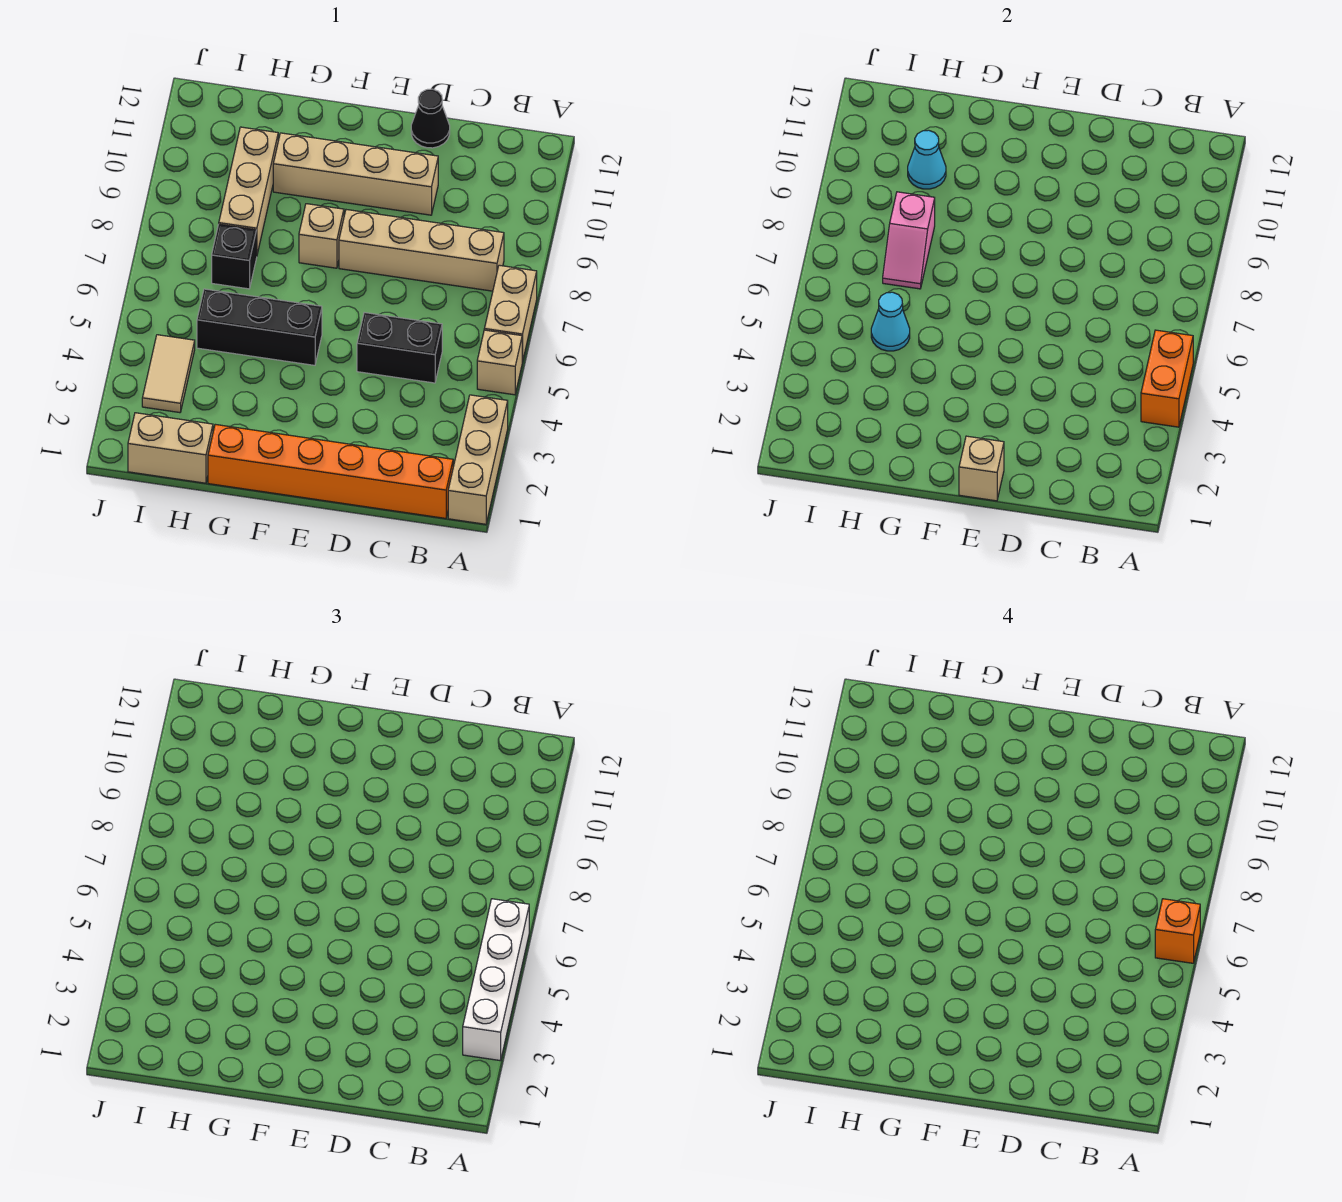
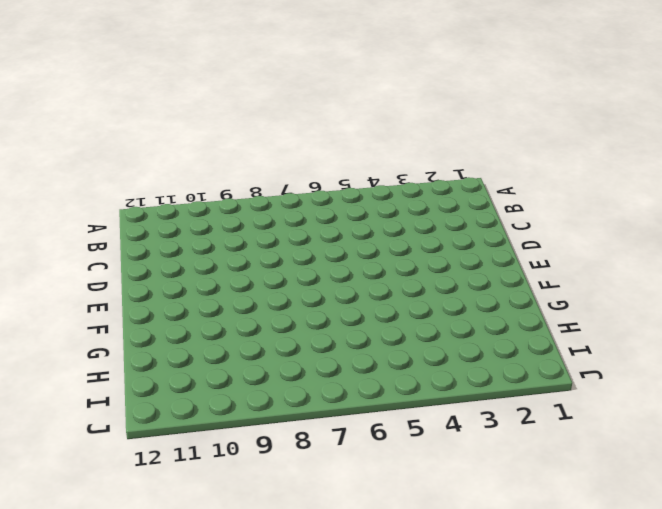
none -> tan 1x3 brick [448,395,508,524]
none -> tan 1x1 brick [477,330,522,395]
none -> tan 1x2 brick [484,265,537,362]

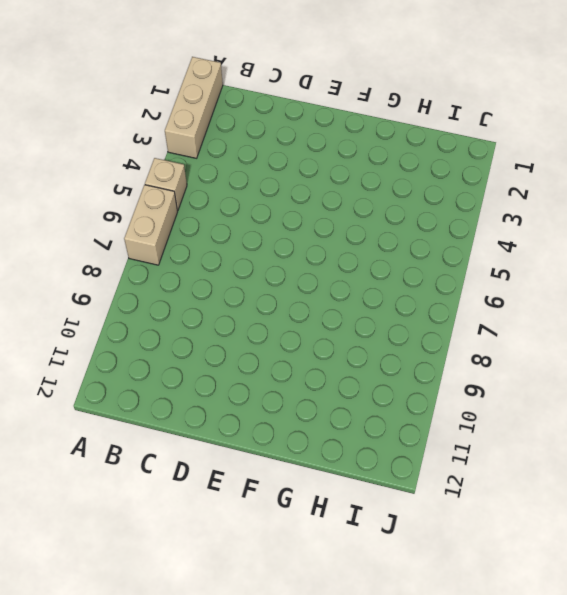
none -> orange 1x6 brick [208,424,453,518]
none -> tan 1x4 brick [339,210,504,291]
none -> black 1x2 brick [357,313,442,383]

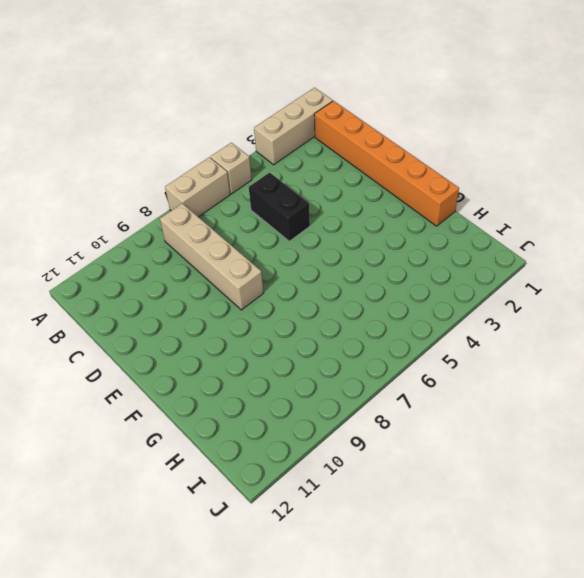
none -> tan 1x4 brick [273,133,438,215]
none -> black 1x1 cone [411,89,450,148]
none -> black 1x3 brick [197,289,322,365]

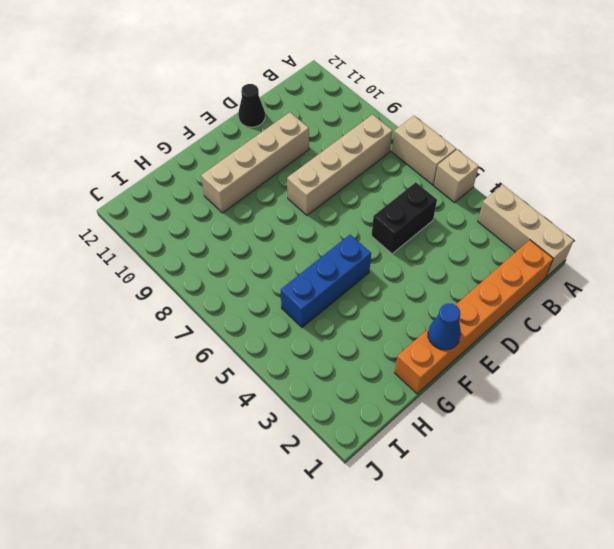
blue 1x1 cone [428,304,461,350] -> none
blue 1x3 brick [281,235,371,327] -> black 1x3 brick [197,289,322,365]
none -> tan 1x1 brick [299,204,344,268]
none -> tan 1x2 brick [128,413,213,483]
none -> black 1x1 brick [212,224,257,289]

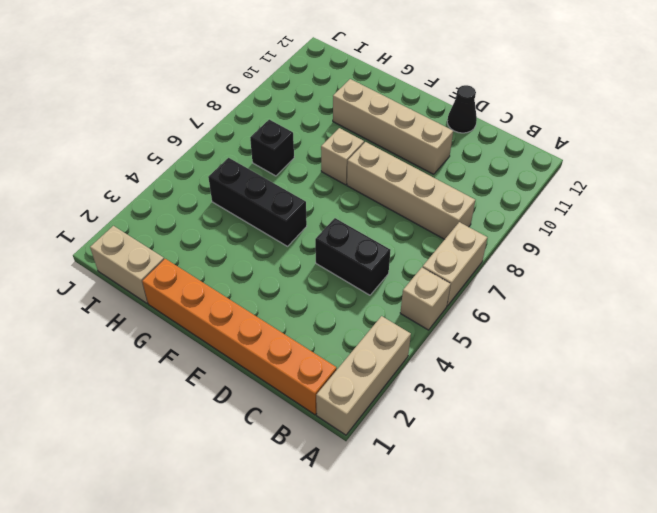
none -> tan 1x3 brick [219,127,278,254]
none -> tan 1x2 tile [142,335,195,413]
none -> orange 1x2 brick [1141,330,1193,427]

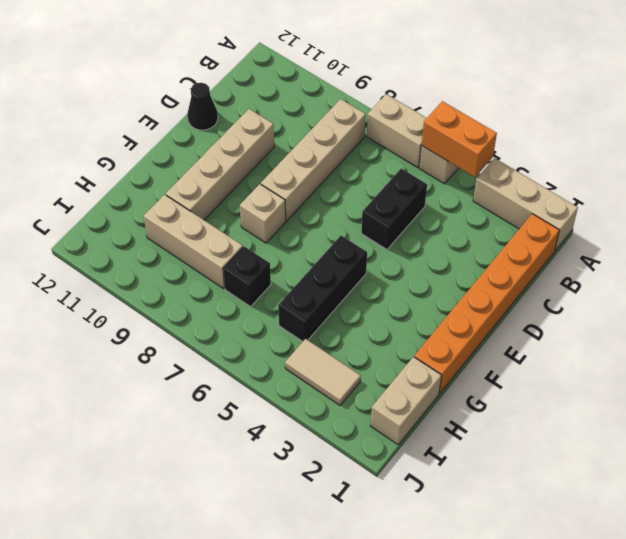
none -> tan 1x1 brick [959,436,1004,501]
none -> cyan 1x1 cone [871,292,910,351]
none -> pink 1x2 slope [883,192,935,289]

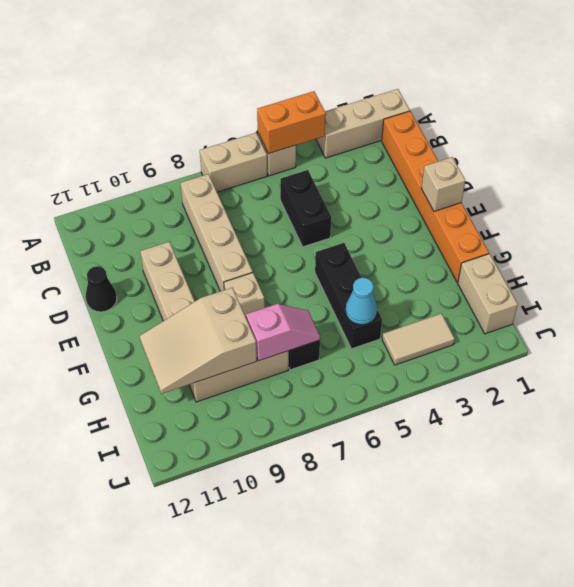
tan 2x3 slope [139,288,257,394] -> cyan 1x1 cone [908,130,946,189]
none -> white 1x4 brick [463,899,529,1061]
none -> orange 1x1 brick [1155,899,1200,963]

